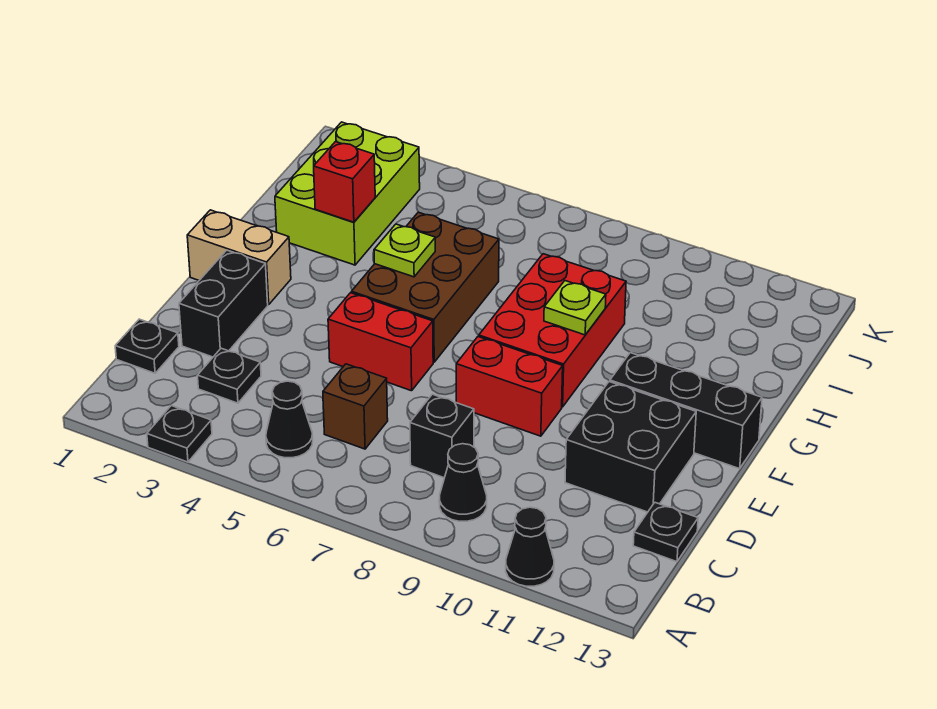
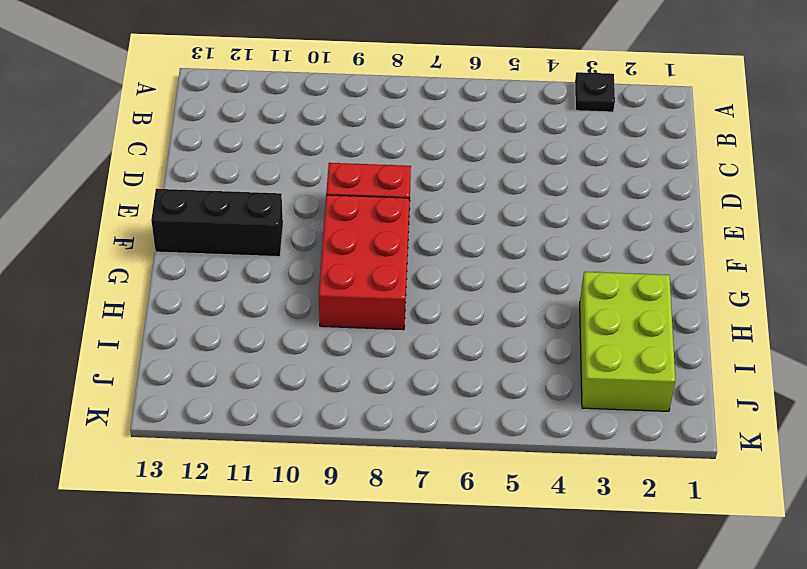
none -> black 1x1 cone [506,507,554,586]
none -> black 1x1 cone [266,381,313,458]
none -> black 1x1 cone [439,444,487,521]

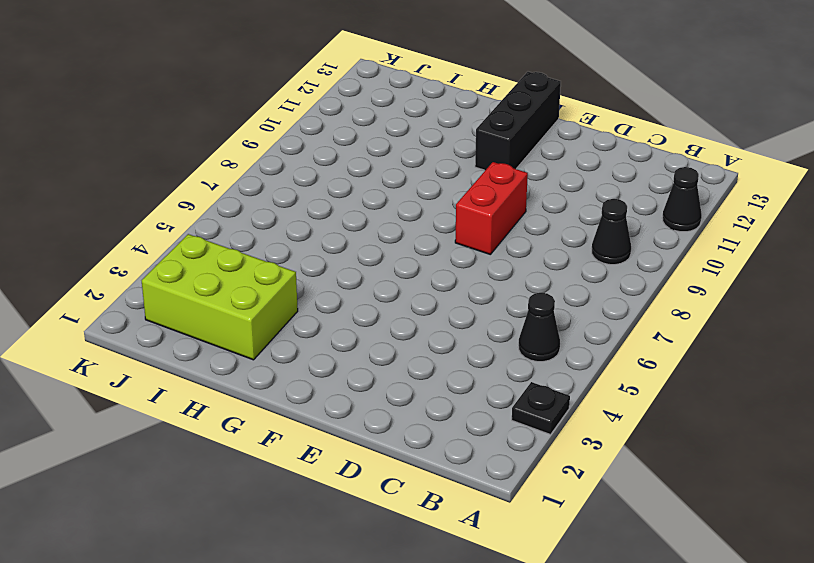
none -> black 1x1 plate [115,319,179,373]
none -> black 1x1 plate [198,348,261,403]
none -> brown 1x1 brick [323,364,388,449]

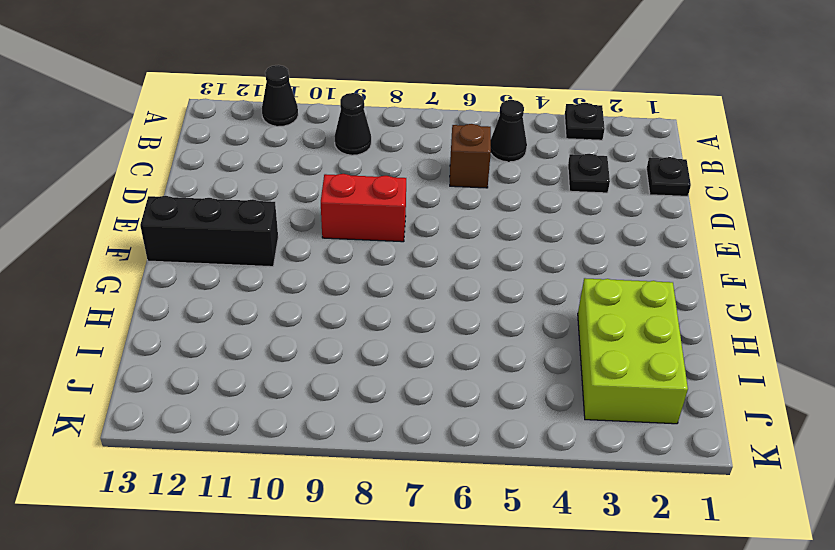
none -> black 1x1 brick [410,394,474,478]
none -> black 1x1 plate [633,503,698,562]
none -> black 1x2 brick [179,250,268,357]

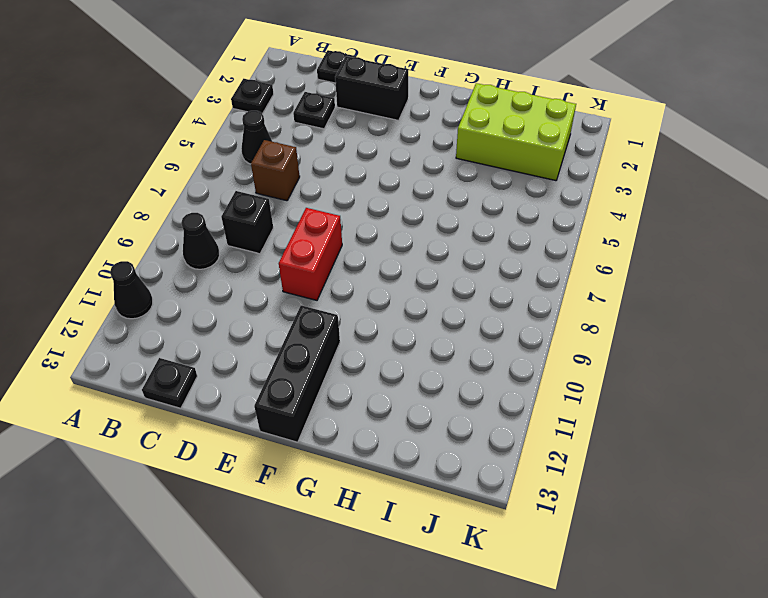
none -> black 2x2 brick [565,382,696,512]
none -> red 1x2 brick [328,293,433,391]
none -> tan 1x2 brick [187,210,291,305]

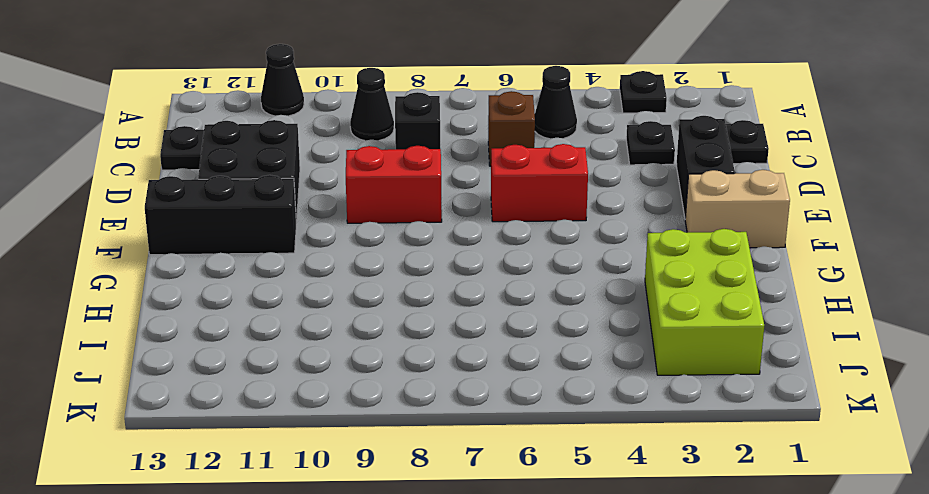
none -> brown 2x3 brick [352,212,499,362]
none -> red 2x3 brick [479,254,626,407]
none -> lime 1x1 plate [374,224,435,277]

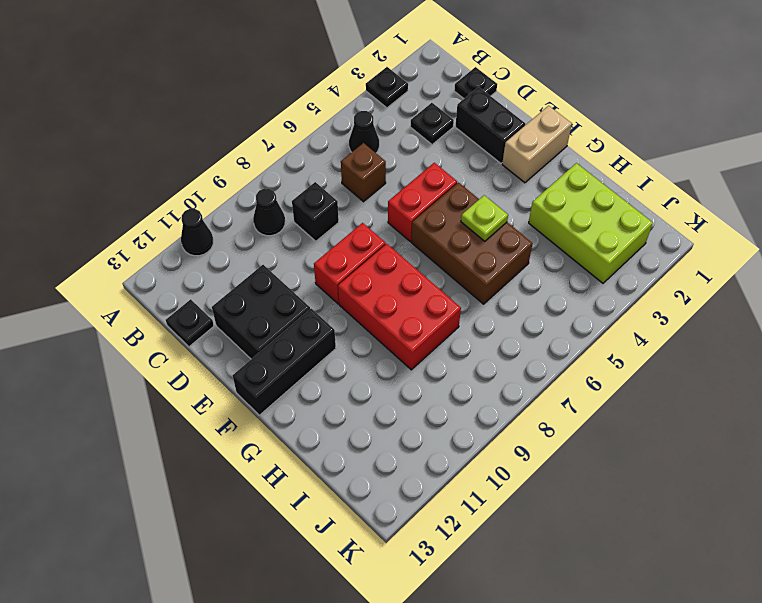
none -> lime 1x1 plate [544,281,606,335]
none -> red 1x1 brick [314,142,375,222]

